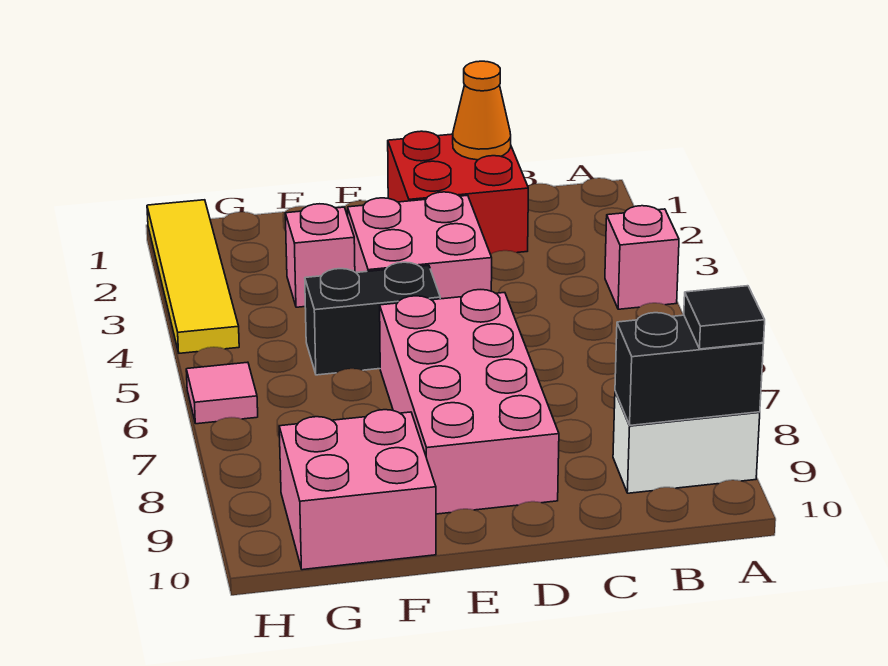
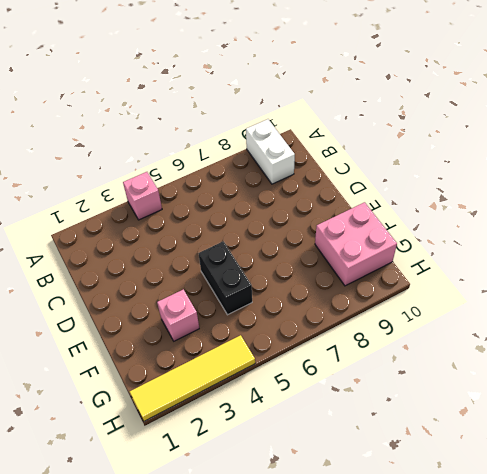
none -> red 2x2 brick [388,131,528,254]
none -> pink 2x2 brick [347,192,492,299]
none -> pink 2x4 brick [380,290,559,514]

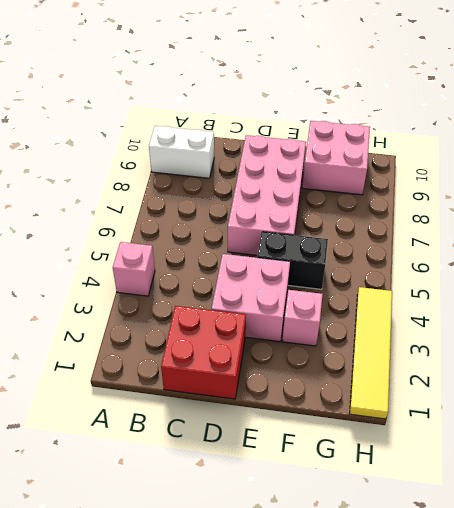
none -> pink 1x1 tile [186,362,258,424]
none -> black 1x2 brick [615,313,763,425]
none -> orange 1x1 cone [453,61,511,160]

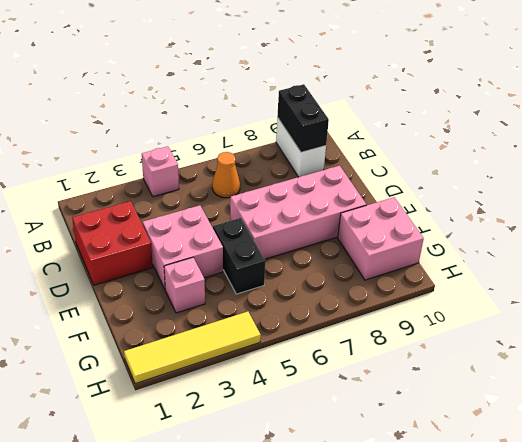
orange 1x1 cone [212,152,240,198] -> orange 1x1 cone moved to [453,61,511,160]
none -> pink 1x1 tile [186,362,258,424]
none -> black 1x1 tile [684,286,765,349]

